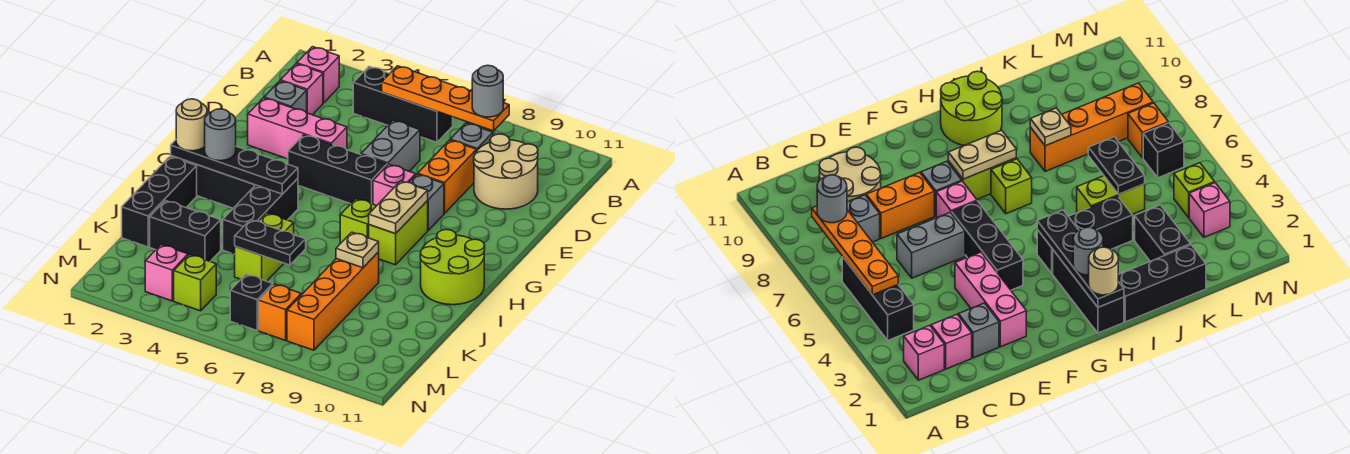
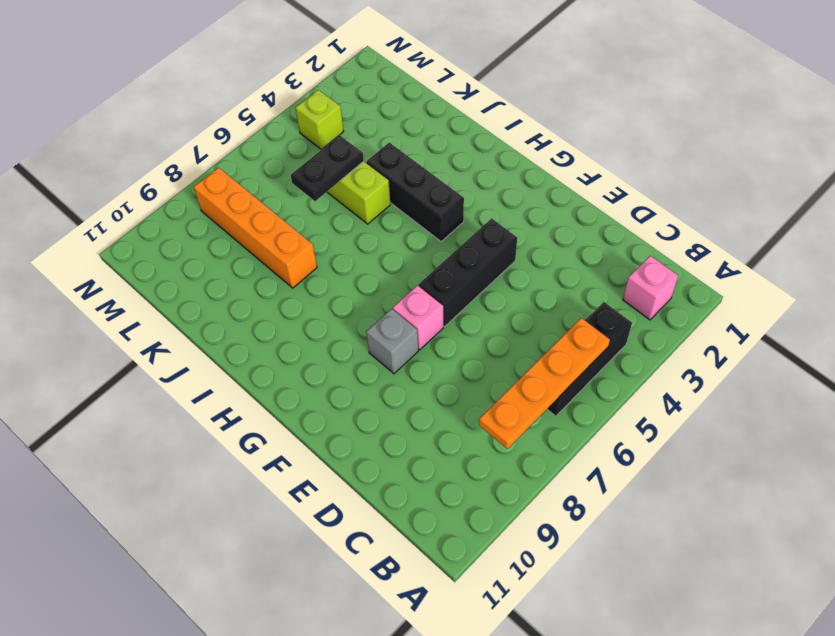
none -> pink 1x1 brick [280,64,323,115]
none -> grey 1x1 brick [450,123,493,150]
none -> tan 2x2 round brick [474,134,538,209]
none -> grey 1x1 brick [264,81,307,113]

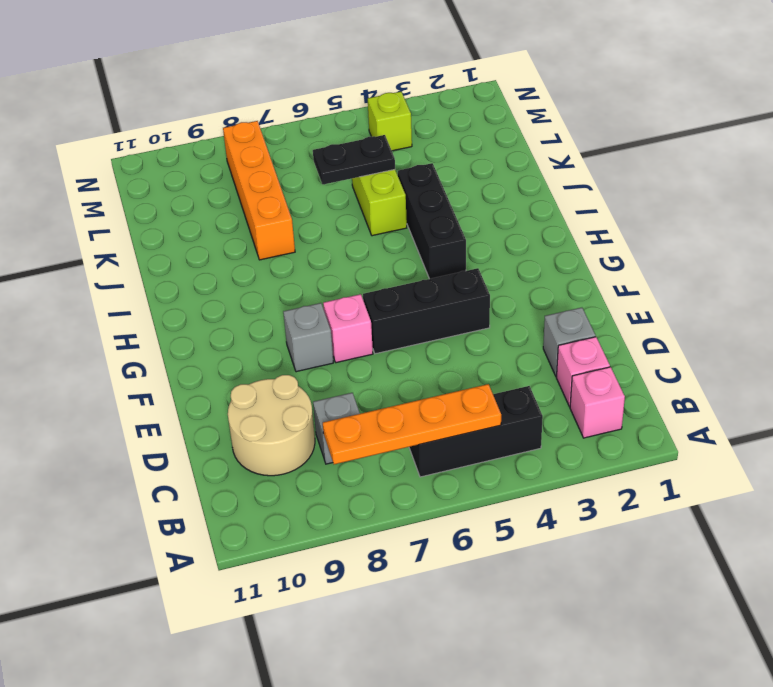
none -> grey 1x2 brick [361,120,420,171]
none -> orange 1x2 brick [418,140,477,213]
none -> pink 1x3 brick [248,98,347,159]
none -> lime 1x2 brick [369,201,428,265]

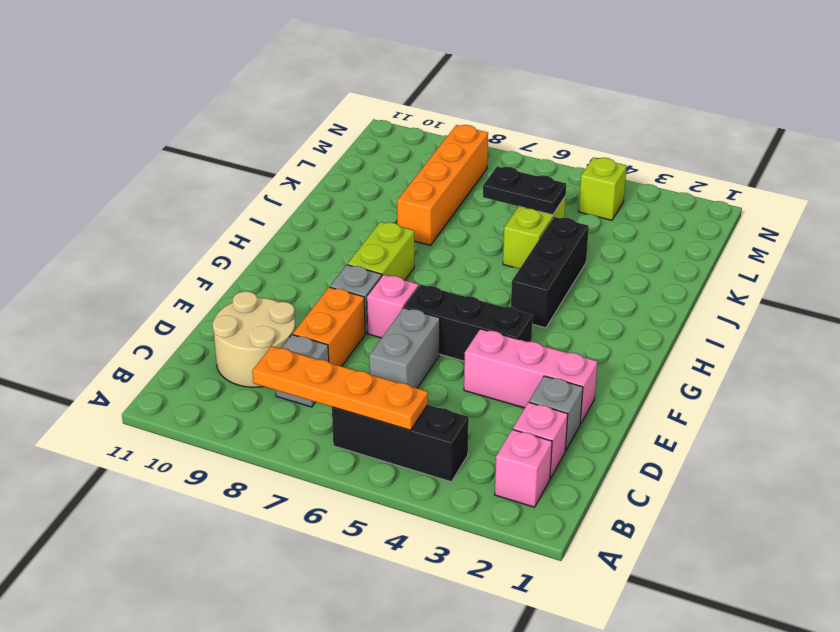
none -> black 1x3 brick [171,156,255,208]
none -> lime 1x1 brick [340,199,376,244]
none -> lime 2x2 round brick [420,230,485,305]
none -> black 1x3 brick [122,157,197,247]

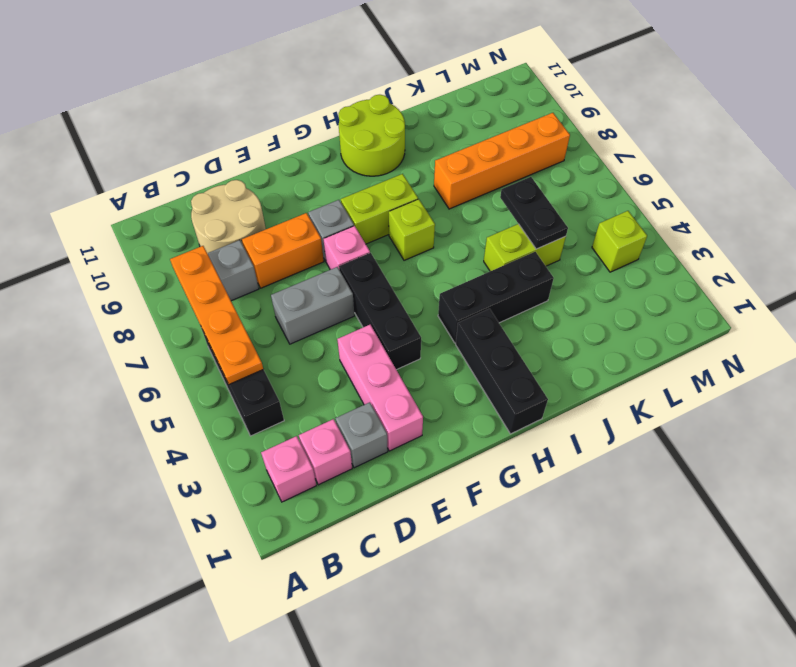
none -> black 1x3 brick [122,157,197,247]
none -> black 1x2 brick [150,201,221,261]
none -> pink 1x1 brick [145,245,188,301]
none -> black 1x1 brick [230,274,273,330]

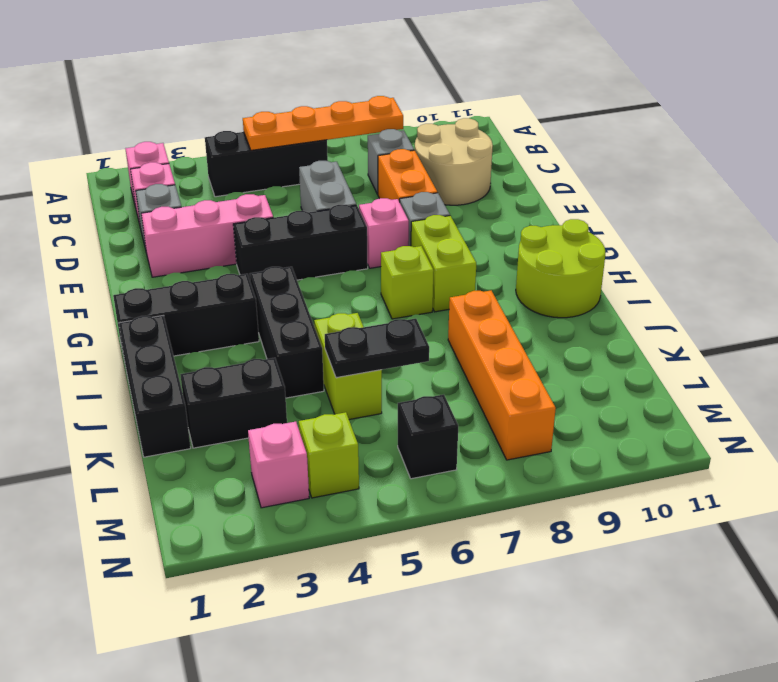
none -> orange 1x1 brick [259,284,301,340]
none -> tan 1x2 plate [369,181,428,234]
none -> black 1x4 plate [171,140,298,194]
none -> tan 1x1 plate [336,232,379,268]

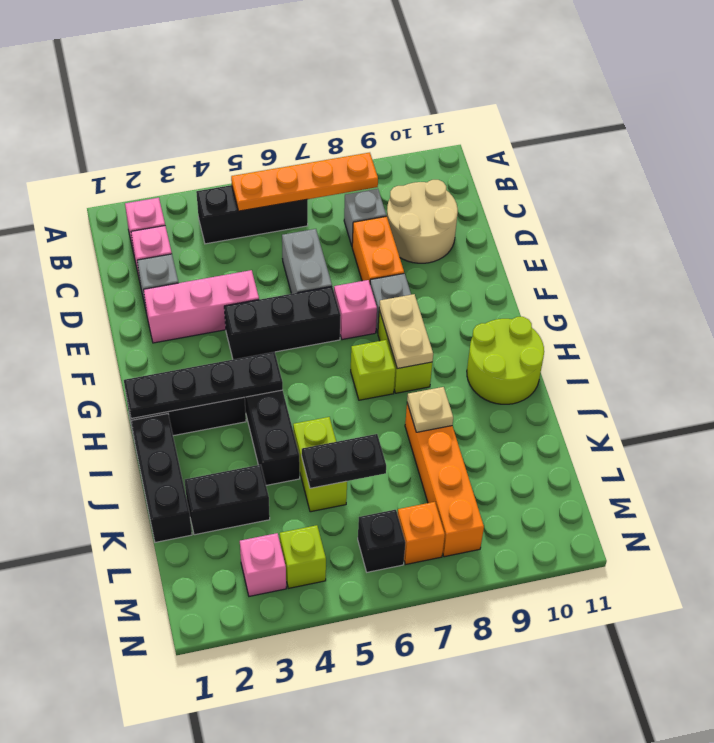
none -> grey 1x1 round brick [472,65,503,117]
none -> tan 1x1 round brick [176,99,207,151]
none -> grey 1x1 round brick [205,109,236,161]

